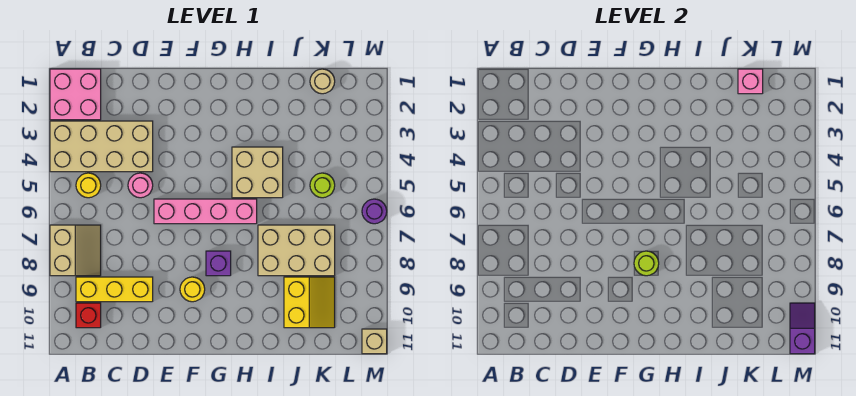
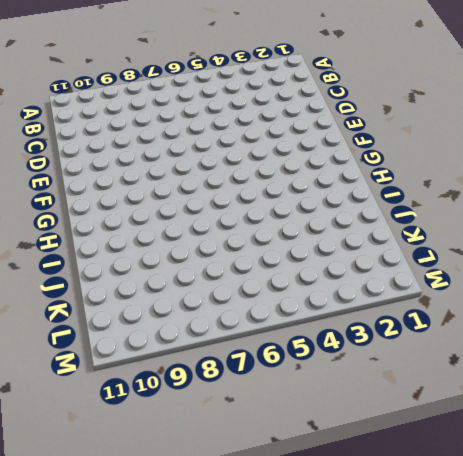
none -> pink 2x2 brick [50,69,101,120]
none -> tan 2x4 brick [50,121,153,172]
none -> tan 2x2 slope [50,225,101,276]

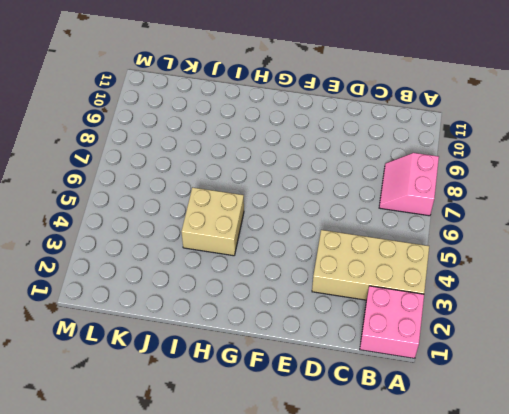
pink 2x2 slope [379,153,439,216] -> tan 2x2 slope [50,225,101,276]
none -> yellow 1x1 round brick [76,173,101,198]
none -> yellow 1x3 brick [76,277,153,302]
none -> red 1x1 brick [76,303,101,328]

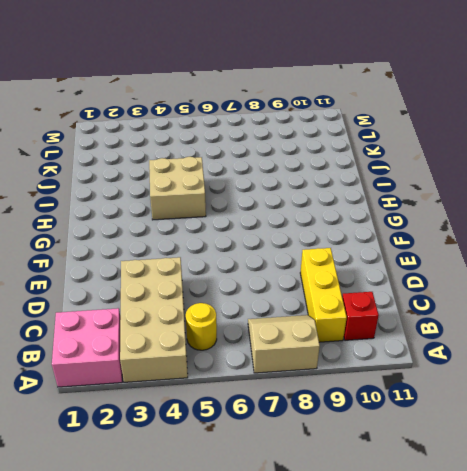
none -> pink 1x1 round brick [128,173,153,198]
none -> pink 1x4 brick [154,199,257,224]
none -> yellow 1x1 round brick [180,277,205,302]

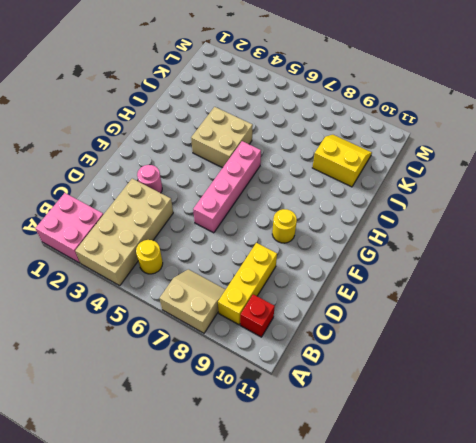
pink 1x1 round brick [137,165,162,193] -> pink 1x1 round brick moved to [128,173,153,198]
none -> purple 1x1 brick [206,251,231,276]
none -> tan 2x3 brick [258,225,335,276]
none -> tan 1x1 round brick [310,69,335,94]

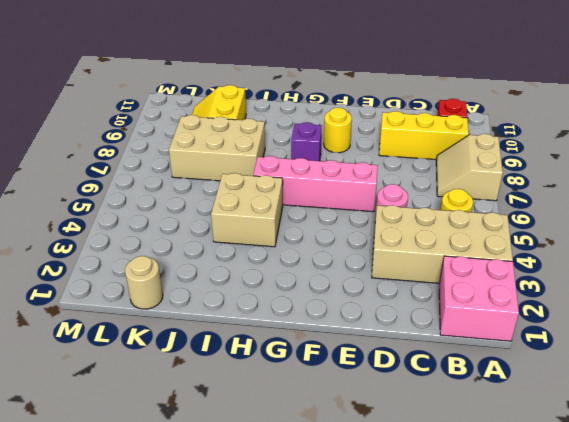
none -> lime 1x1 round brick [310,173,335,198]
none -> purple 1x1 round brick [362,199,387,224]
none -> tan 1x1 brick [362,329,387,354]

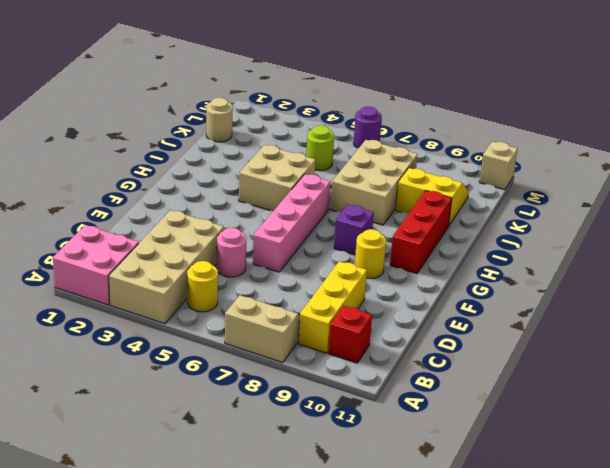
red 1x3 brick [390,191,452,274] -> none
none -> lime 1x1 round brick [634,251,659,276]
none -> pink 1x1 brick [738,69,763,94]
none -> purple 1x2 slope [790,303,815,354]

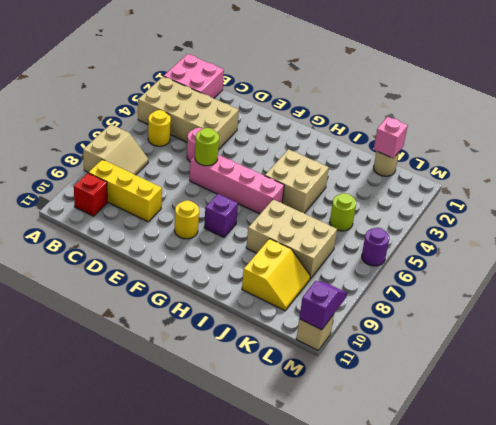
lime 1x1 round brick [195,128,219,166] -> lime 1x1 round brick moved to [634,251,659,276]

